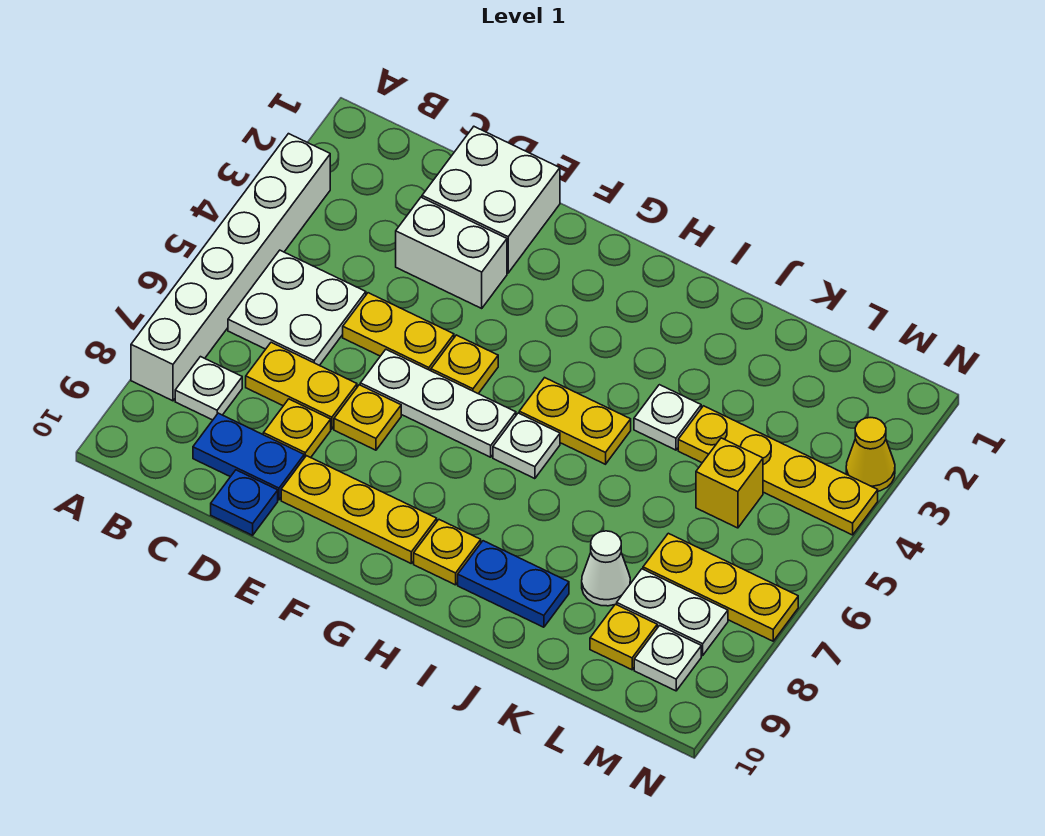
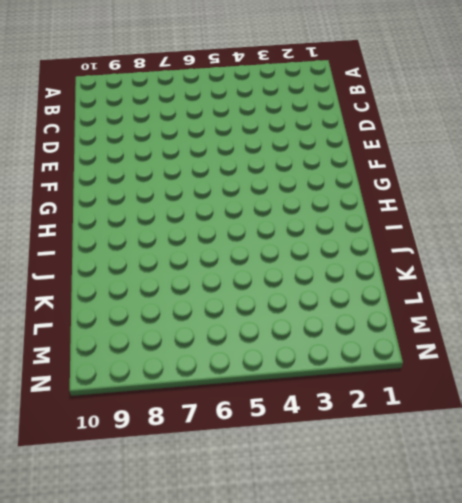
none -> white 1x6 brick [131,134,330,401]
none -> white 2x2 plate [228,250,366,365]
none -> white 1x1 plate [175,357,242,420]

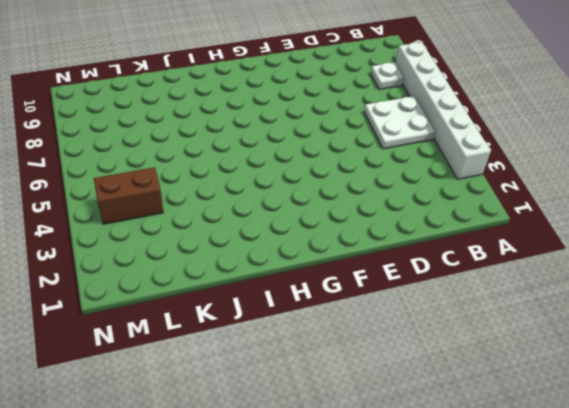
brown 1x2 brick [94,167,163,224] -> yellow 1x4 plate [678,406,878,535]
none -> yellow 1x2 plate [246,342,357,429]
none -> blue 1x2 plate [193,413,304,500]
none -> white 2x2 brick [422,127,560,273]

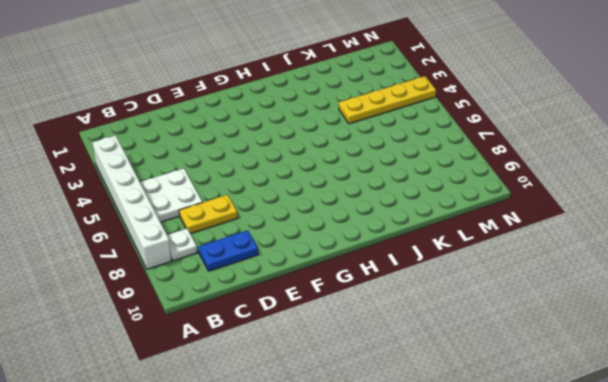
none -> white 2x2 brick [422,127,560,273]
none -> white 1x2 brick [396,197,507,308]
none -> yellow 1x2 plate [343,293,454,371]

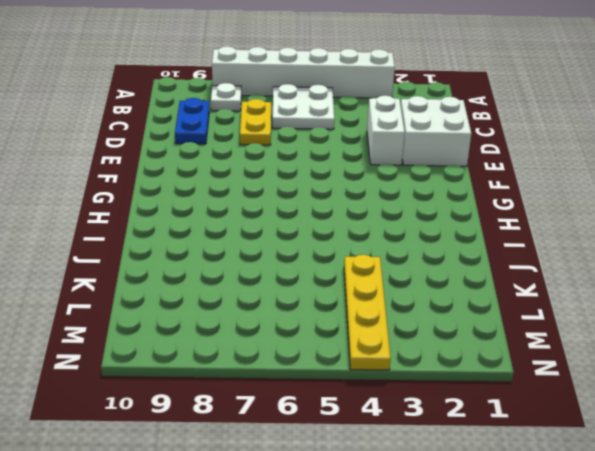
none -> yellow 1x2 plate [343,293,454,371]
none -> yellow 1x1 plate [263,399,331,458]
none -> blue 1x1 plate [211,470,278,535]

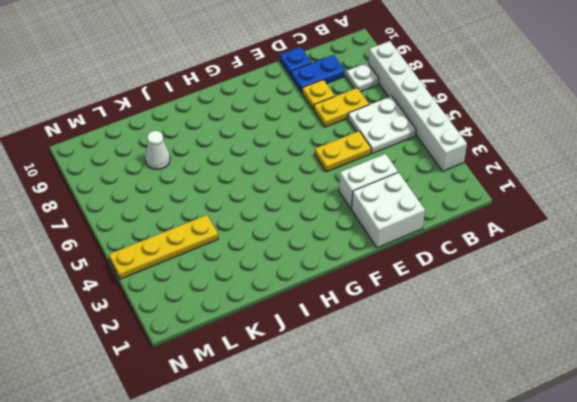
none -> white 1x3 plate [360,350,516,457]
none -> yellow 1x1 plate [334,385,401,450]
none -> yellow 1x3 plate [281,456,437,563]

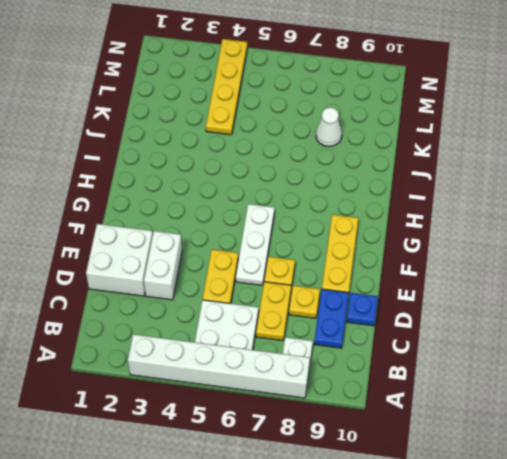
none -> yellow 1x1 plate [431,335,498,394]
none -> yellow 1x2 plate [519,378,631,464]
none -> white 1x1 plate [493,413,560,479]

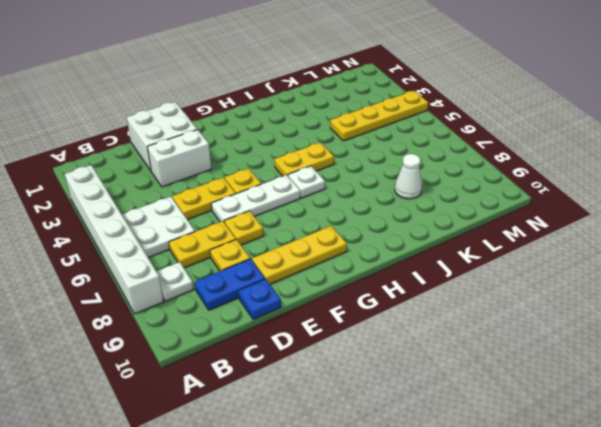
none -> yellow 1x1 plate [414,520,481,585]
none -> blue 1x2 plate [458,541,569,627]
none -> white 1x1 plate [634,385,701,450]

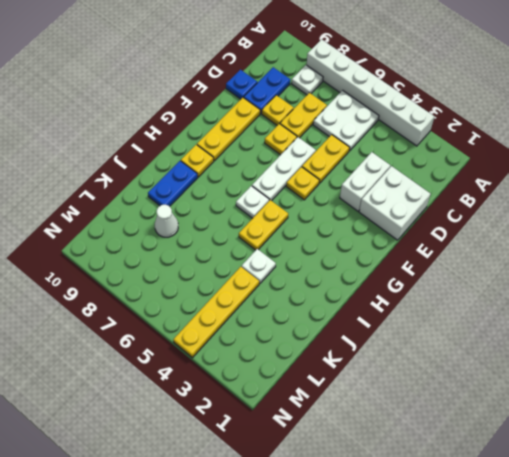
none -> yellow 1x1 brick [696,438,763,528]
none -> yellow 1x3 plate [643,533,798,641]
none -> white 1x2 plate [617,569,728,655]

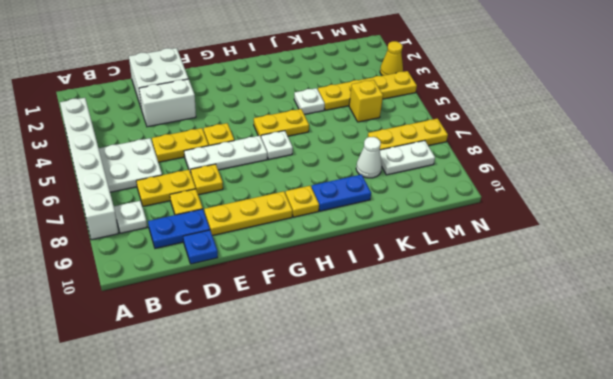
none -> yellow 1x1 plate [590,604,657,670]
none -> white 1x1 plate [634,626,701,691]

